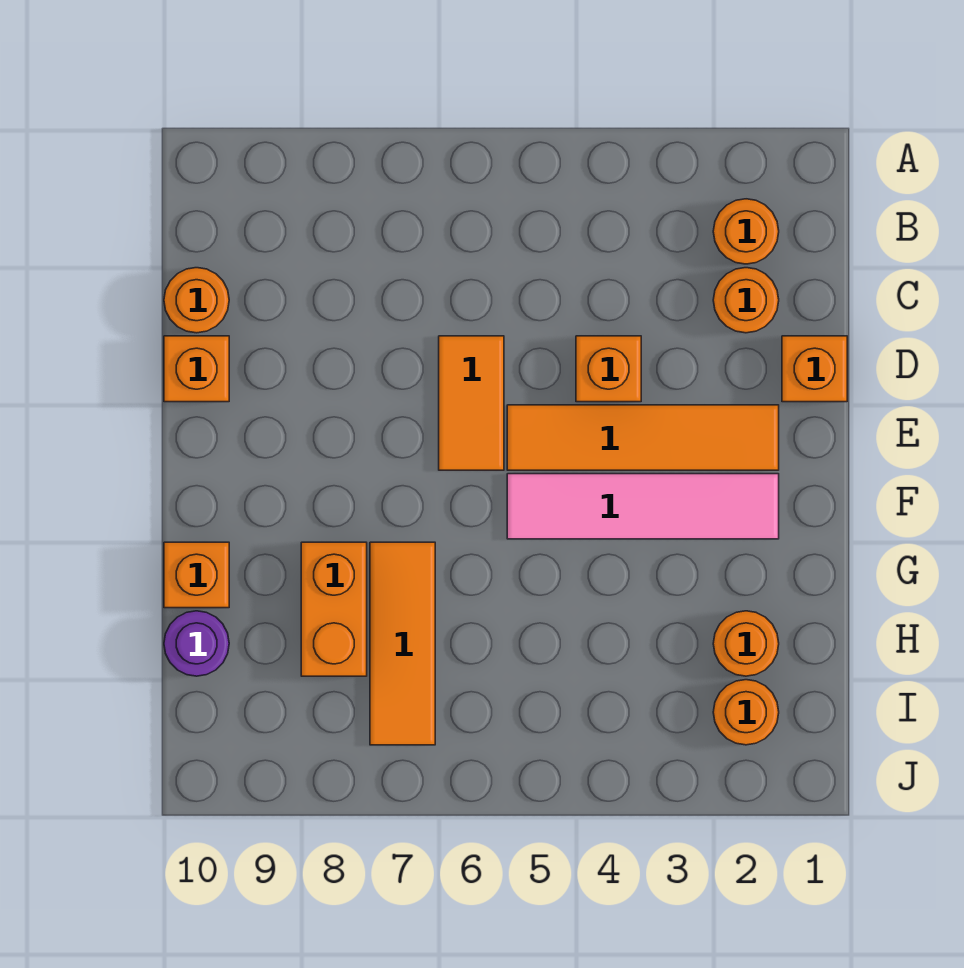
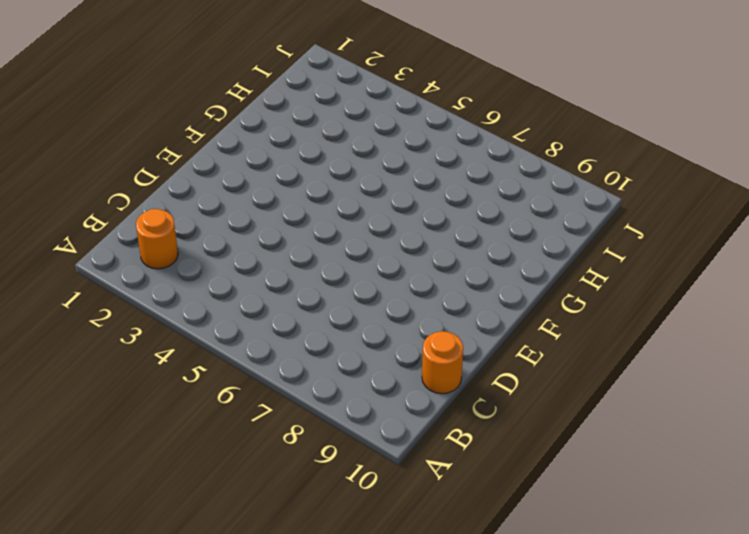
none -> orange 1x1 round brick [713,268,779,333]
none -> orange 1x1 brick [782,336,847,402]
none -> orange 1x1 brick [576,336,641,402]

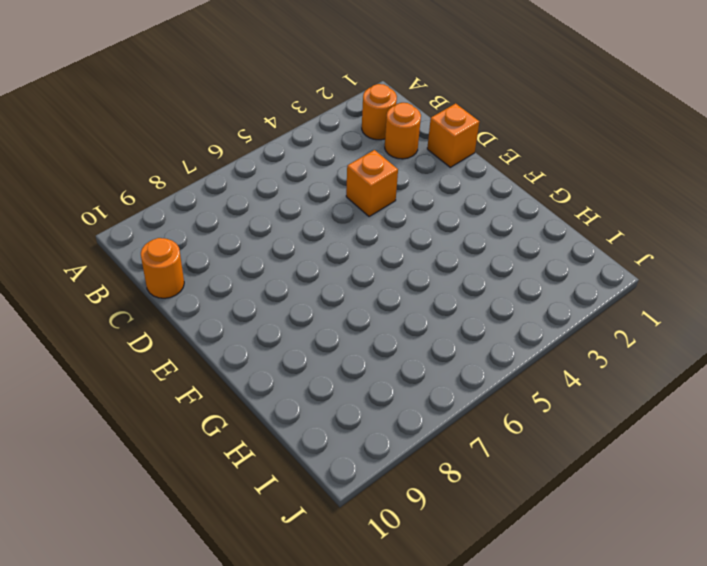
none -> orange 1x2 tile [439,336,504,470]
none -> orange 1x1 brick [164,336,229,402]
none -> orange 1x4 tile [507,405,779,470]

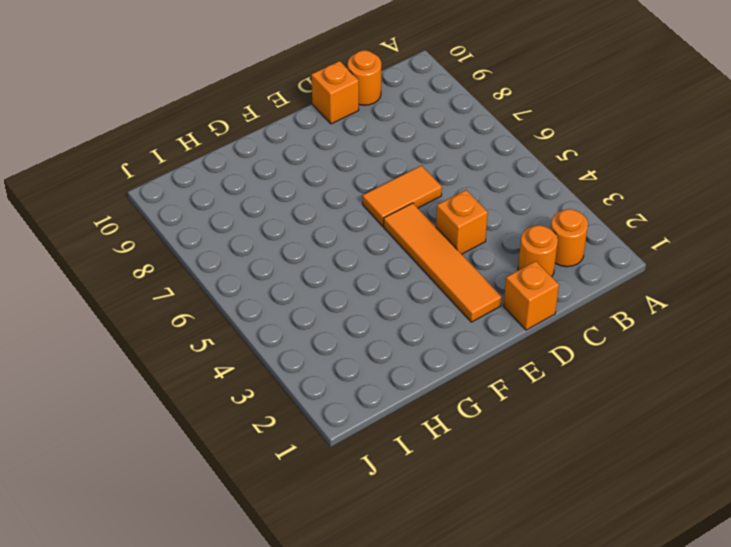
none -> pink 1x4 tile [507,474,779,539]
none -> orange 1x3 tile [370,542,435,745]
none -> orange 1x2 brick [301,542,367,676]

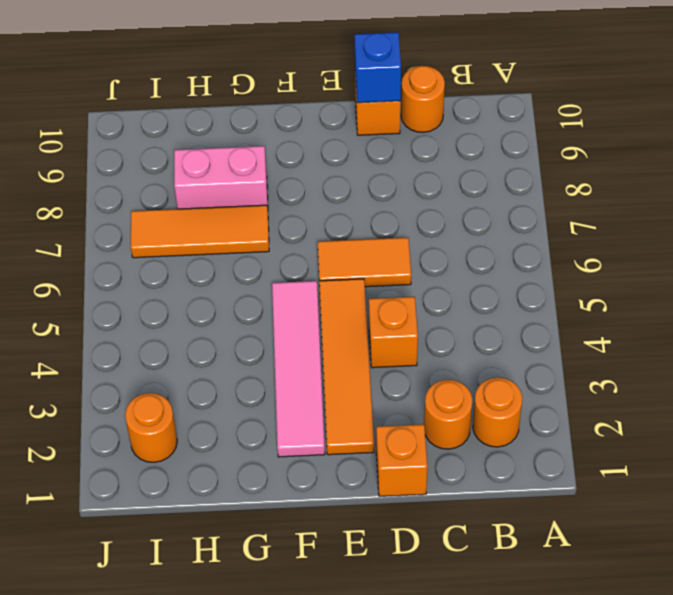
blue 1x1 brick [355,32,401,103] -> none
pink 1x2 brick [174,146,268,209] -> orange 1x2 brick [301,542,367,676]
none -> orange 1x1 brick [164,542,229,608]
none -> orange 1x1 round brick [713,611,779,676]
none -> purple 1x1 round brick [164,611,229,676]

